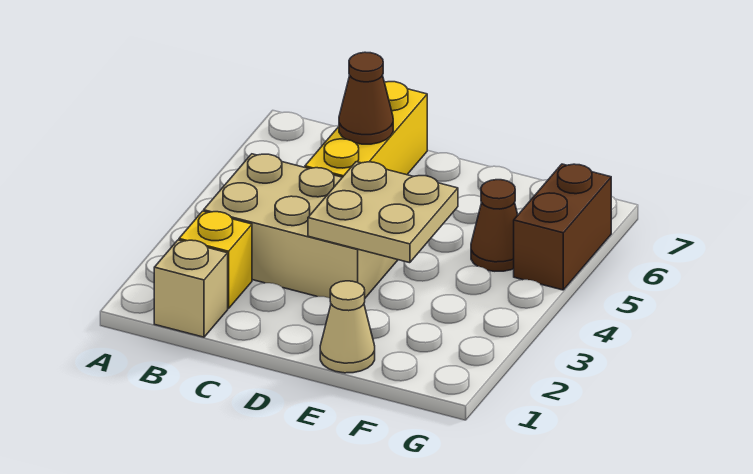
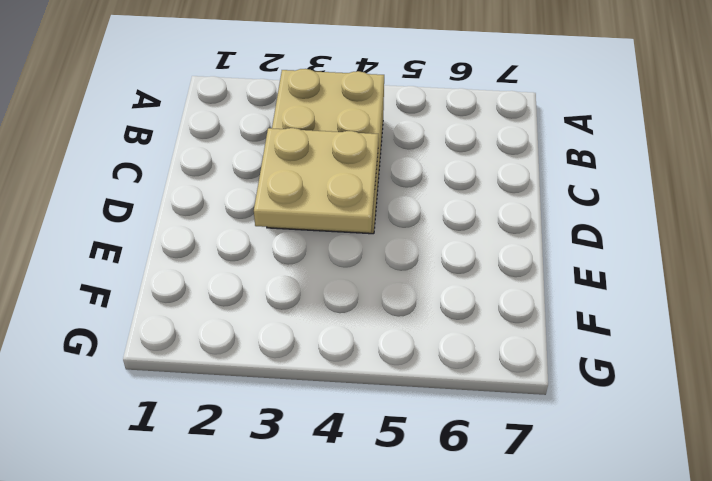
none -> tan 1x1 brick [154,240,228,337]
none -> yellow 1x1 brick [179,211,252,309]

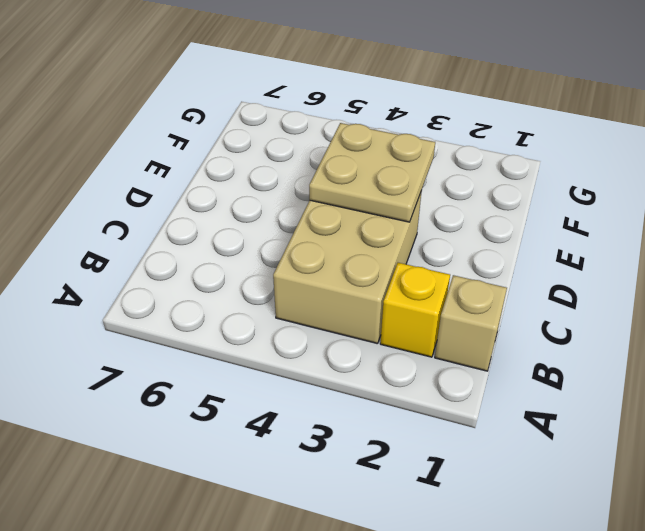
none -> yellow 1x3 brick [305,82,427,177]
none -> tan 1x1 cone [320,281,375,373]

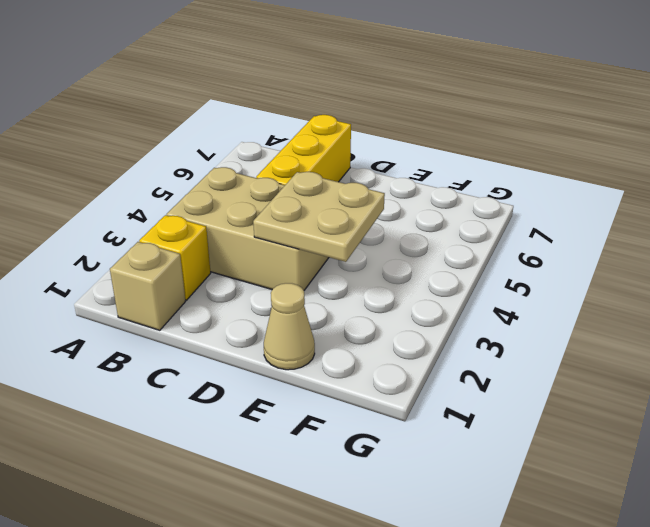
none -> brown 1x1 cone [471,180,518,271]
none -> brown 1x2 brick [514,164,611,290]

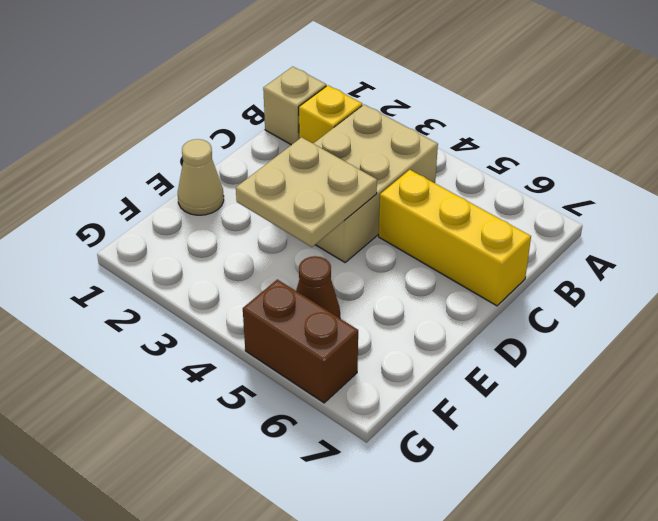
none -> brown 1x1 cone [339,52,393,144]

